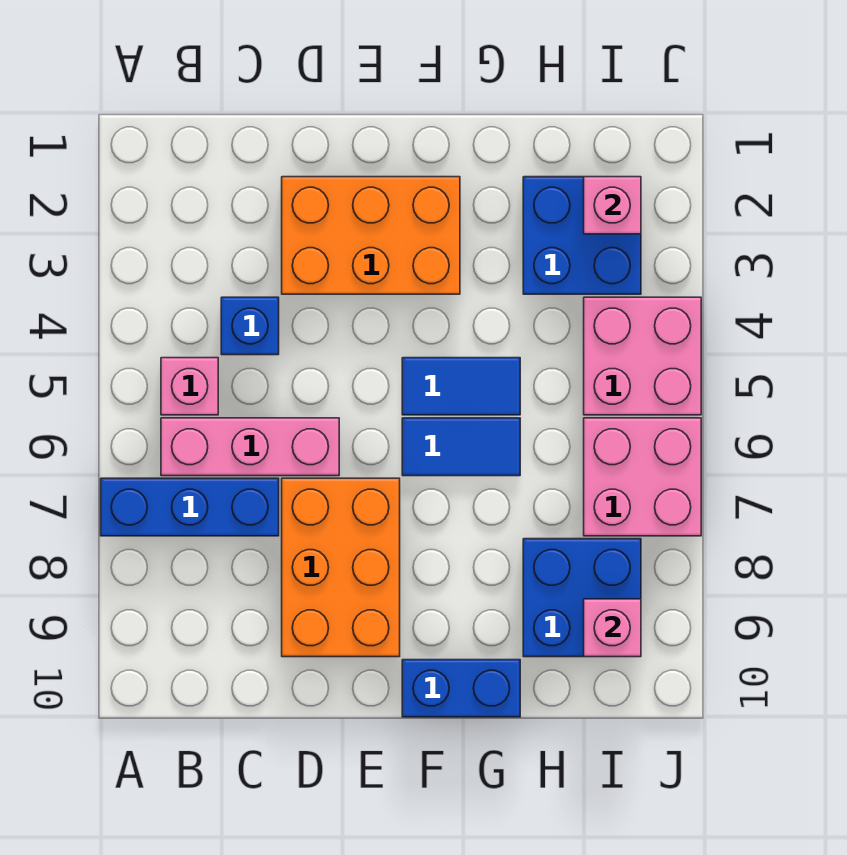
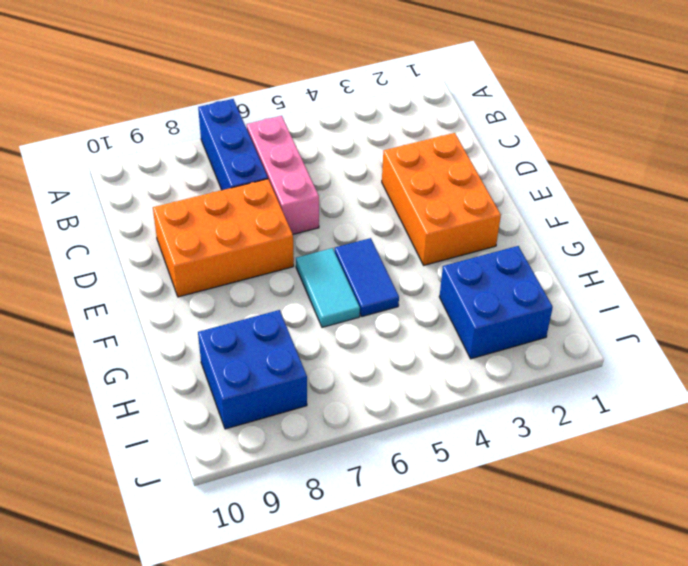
cyan 1x2 tile [296,248,360,327] -> blue 1x2 tile [402,418,520,476]
none -> pink 1x1 brick [161,358,218,415]
none -> blue 1x1 brick [221,297,279,355]
none -> blue 1x2 brick [402,660,520,717]

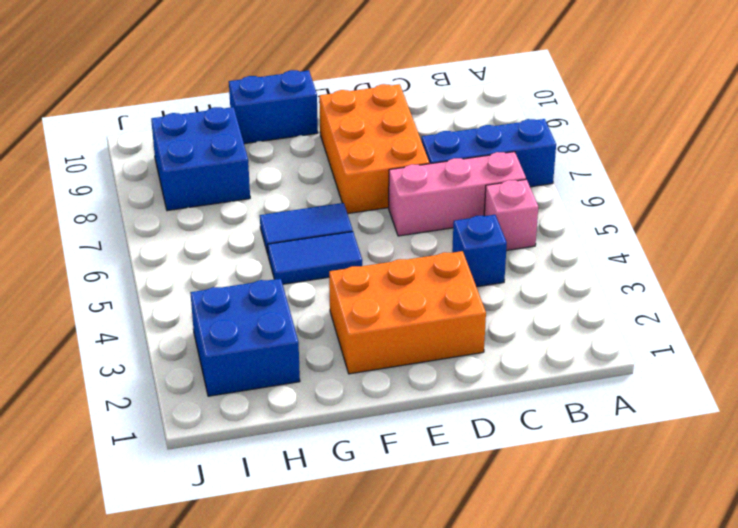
none -> pink 2x2 brick [584,297,701,415]
none -> pink 2x2 brick [584,418,701,536]
none -> pink 1x1 brick [584,177,641,234]

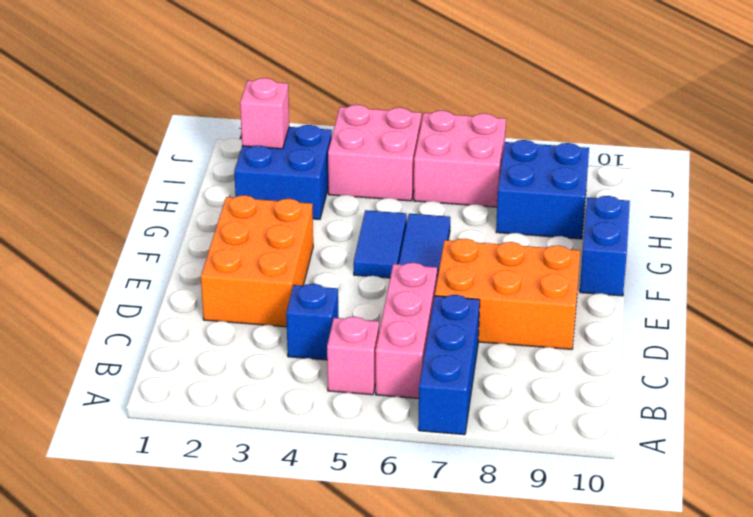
none -> pink 1x1 brick [584,599,641,657]

